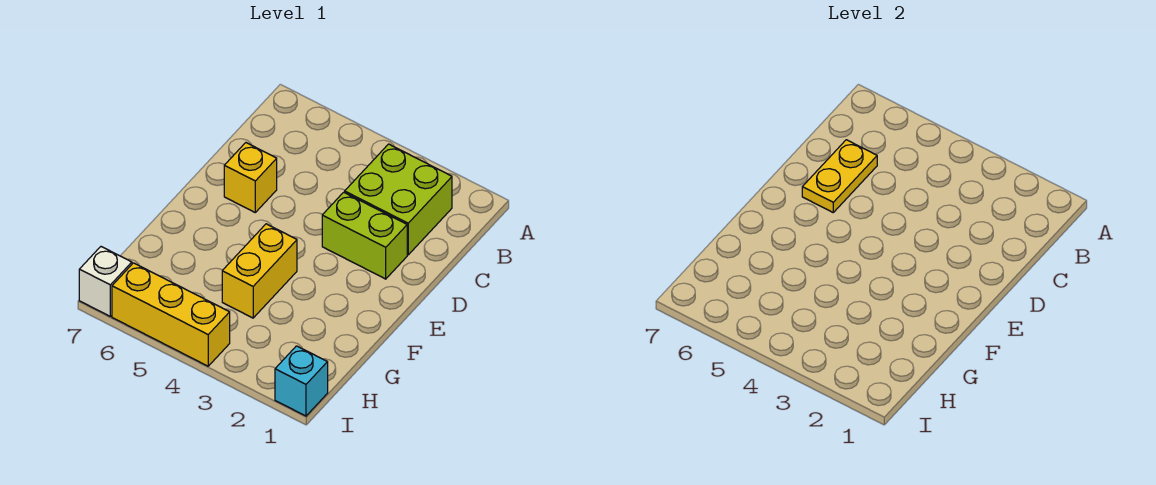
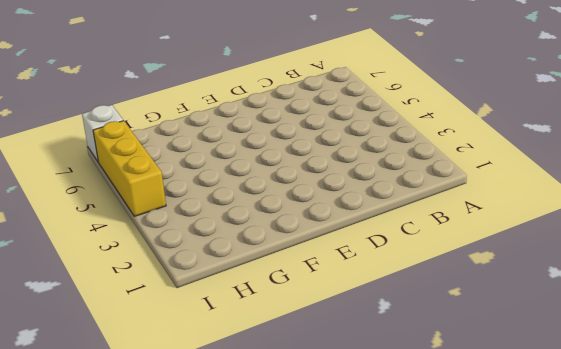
none -> lime 2x2 brick [345,144,452,255]
none -> lime 1x2 brick [322,192,407,279]

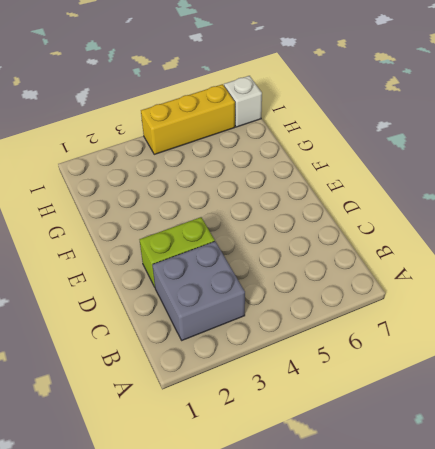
grey 2x2 brick [152,241,245,340] -> lime 2x2 brick [345,144,452,255]
none -> yellow 1x1 brick [224,143,277,212]
none -> yellow 1x2 brick [222,224,297,318]

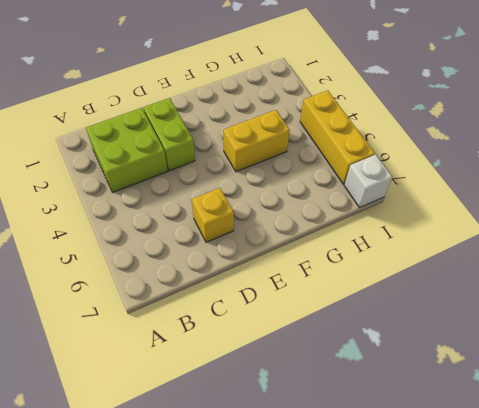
none -> cyan 1x1 brick [275,346,328,416]
none -> yellow 1x2 plate [802,140,877,212]

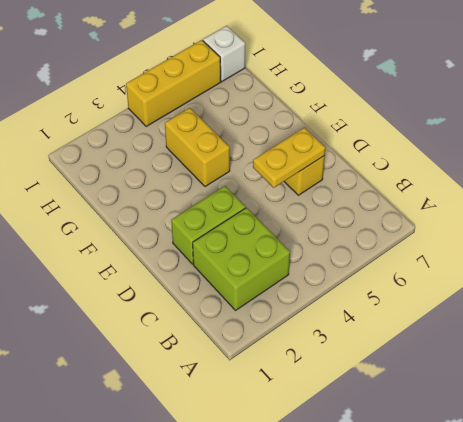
yellow 1x2 plate [253,128,325,188] -> yellow 1x2 plate turned to [802,140,877,212]
none -> cyan 1x1 brick [275,346,328,416]

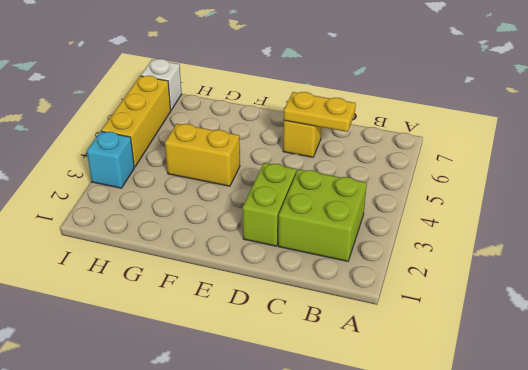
cyan 1x1 brick [87,131,134,188] -> cyan 1x1 brick moved to [275,346,328,416]

